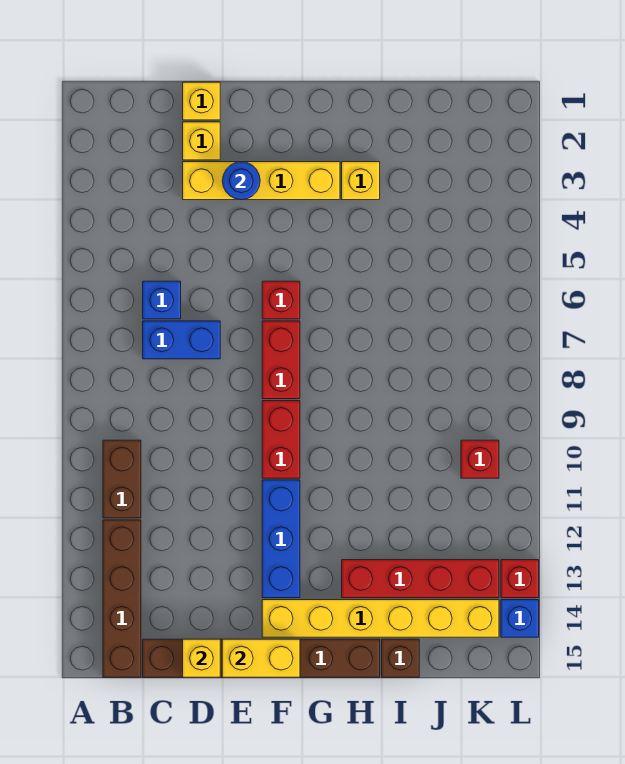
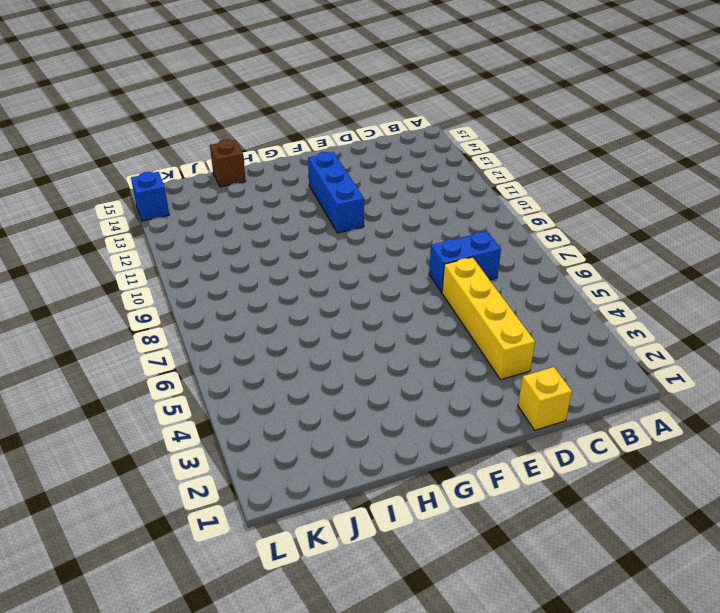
yellow 1x4 brick [442,257,535,380] -> yellow 1x4 brick turned to [183,162,340,200]
none -> brown 1x2 brick [103,440,141,518]
none -> brown 1x4 brick [103,520,141,677]
none -> blue 1x1 brick [143,281,181,319]

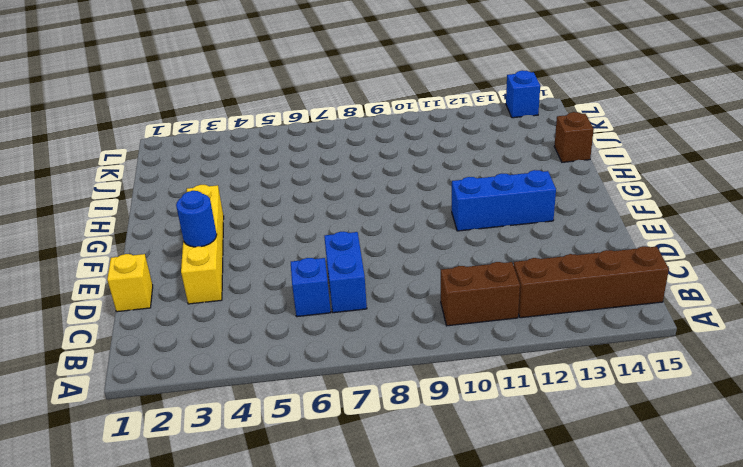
none -> brown 1x6 brick [143,639,380,677]
none -> yellow 1x1 brick [183,122,220,160]
none -> red 1x1 brick [262,281,300,319]

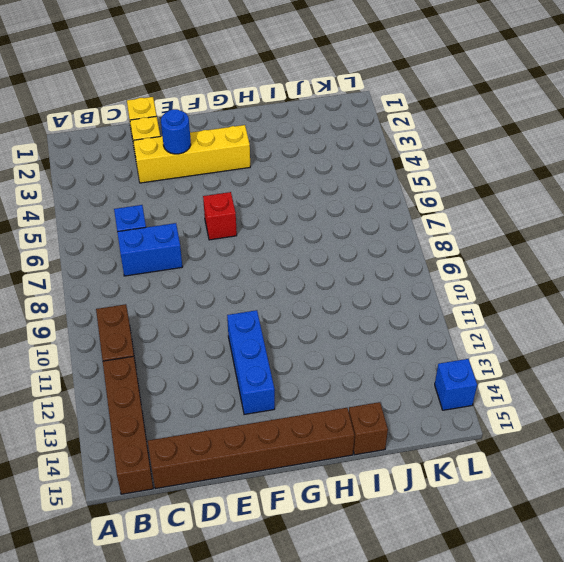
none -> red 1x2 brick [262,321,300,399]
none -> red 1x2 brick [262,401,300,478]
none -> yellow 1x6 brick [262,600,499,637]

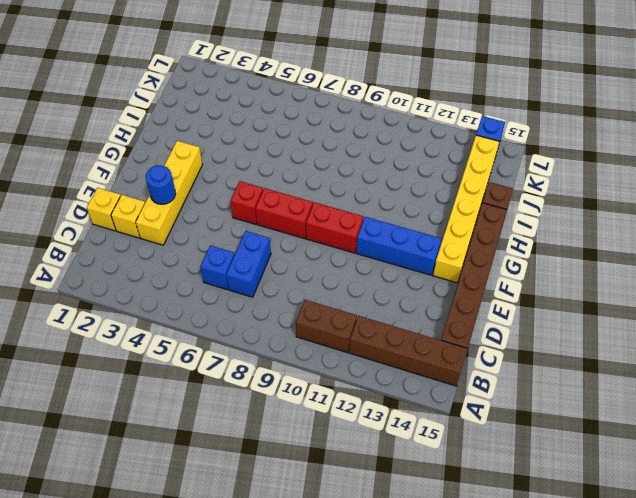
none -> yellow 1x1 brick [342,162,380,200]
none -> red 1x4 brick [342,560,499,598]
none -> red 1x1 brick [461,440,499,478]

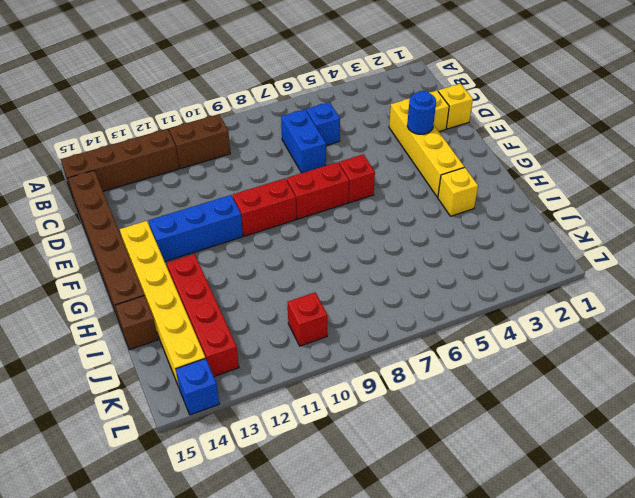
none -> red 1x1 brick [501,560,539,598]
none -> yellow 1x1 brick [183,639,220,677]
none -> yellow 1x2 brick [222,639,300,677]

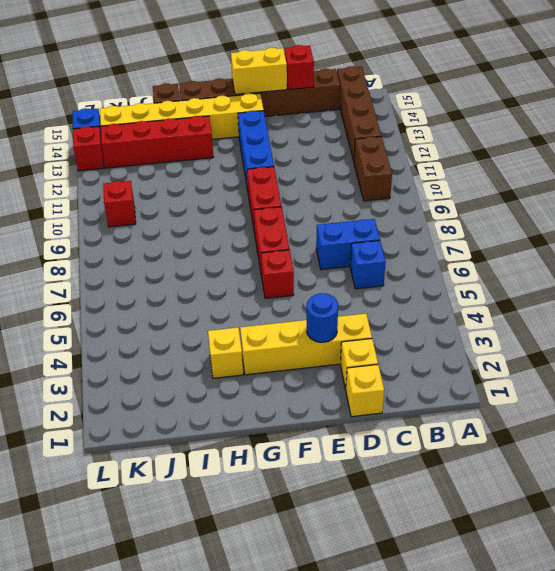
red 1x1 brick [285,45,314,90] -> yellow 1x1 brick [183,639,220,677]

